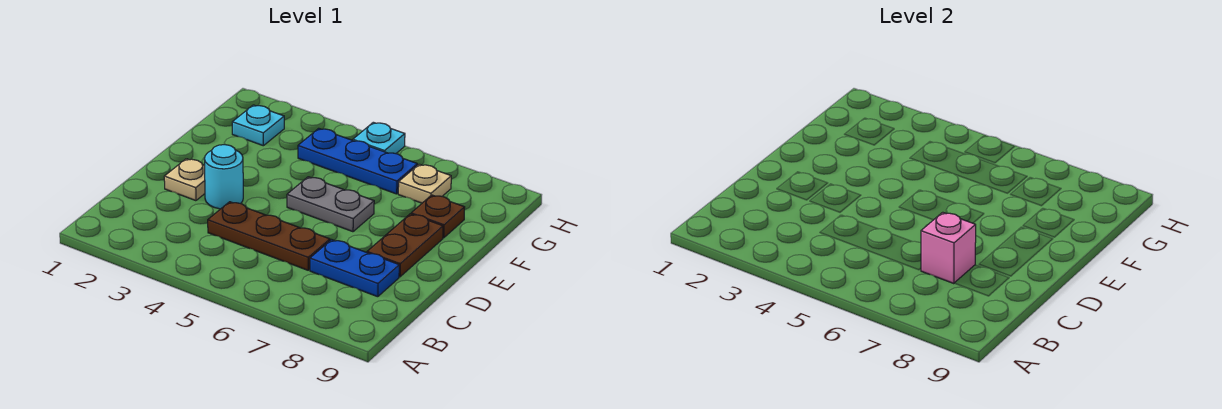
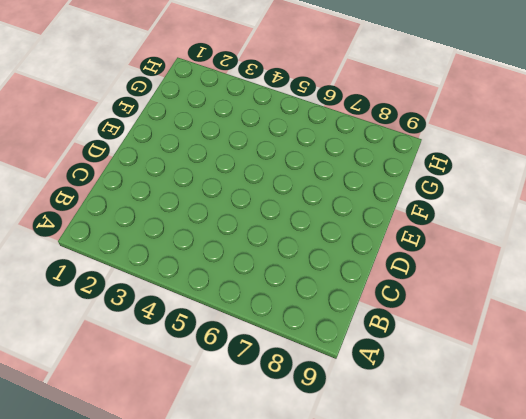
none -> brown 1x3 plate [208,202,330,270]
none -> blue 1x2 plate [310,240,399,297]
none -> tan 1x1 plate [164,159,205,201]

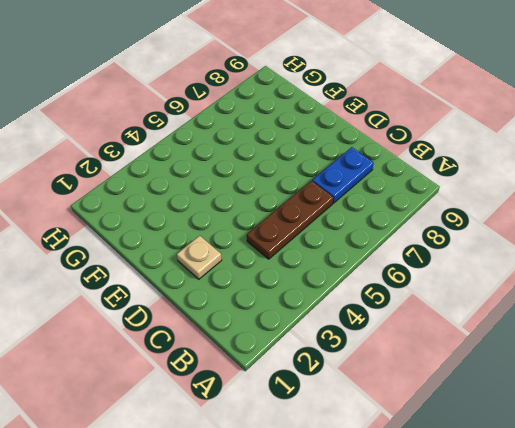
none -> cyan 1x1 round brick [204,145,243,209]
none -> brown 1x2 plate [367,214,443,277]
none -> grey 1x2 plate [287,177,374,232]

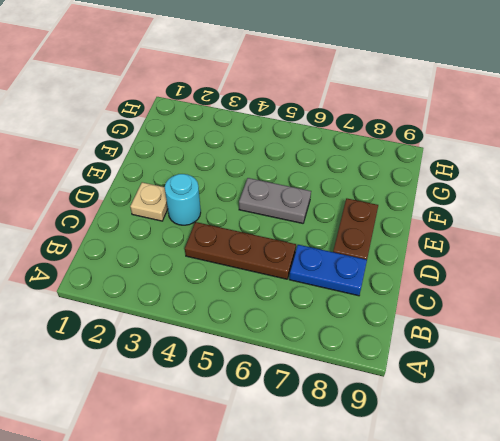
none -> brown 1x1 plate [411,195,465,238]
none -> cyan 1x1 plate [232,105,284,146]
none -> blue 1x3 plate [298,128,417,194]

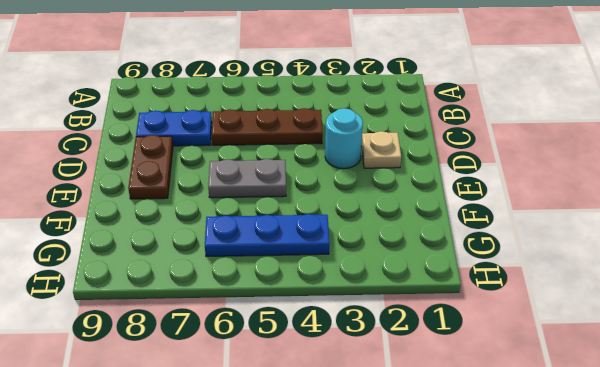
none -> brown 1x1 plate [411,195,465,238]
none -> cyan 1x1 plate [232,105,284,146]
none -> tan 1x1 plate [398,164,451,203]

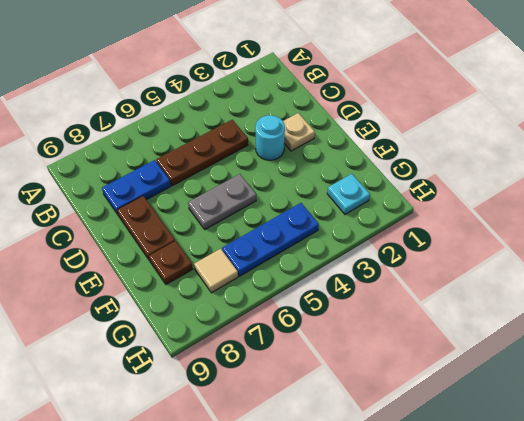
tan 1x1 tile [194,249,238,293] -> tan 1x1 plate [398,164,451,203]
none -> cyan 1x1 plate [353,122,405,154]
none -> pink 1x1 brick [921,212,976,284]

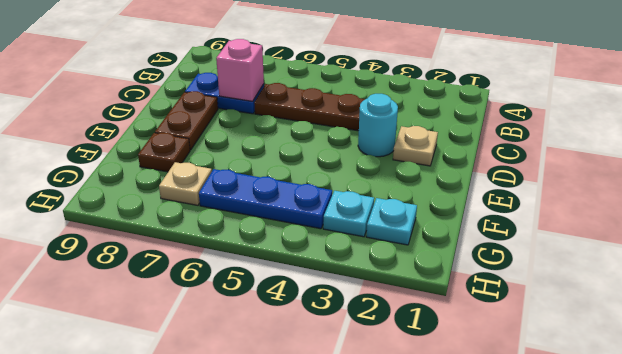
cyan 1x1 plate [323,191,374,237] -> cyan 1x1 plate moved to [353,122,405,154]
none -> grey 1x2 plate [287,177,374,232]

